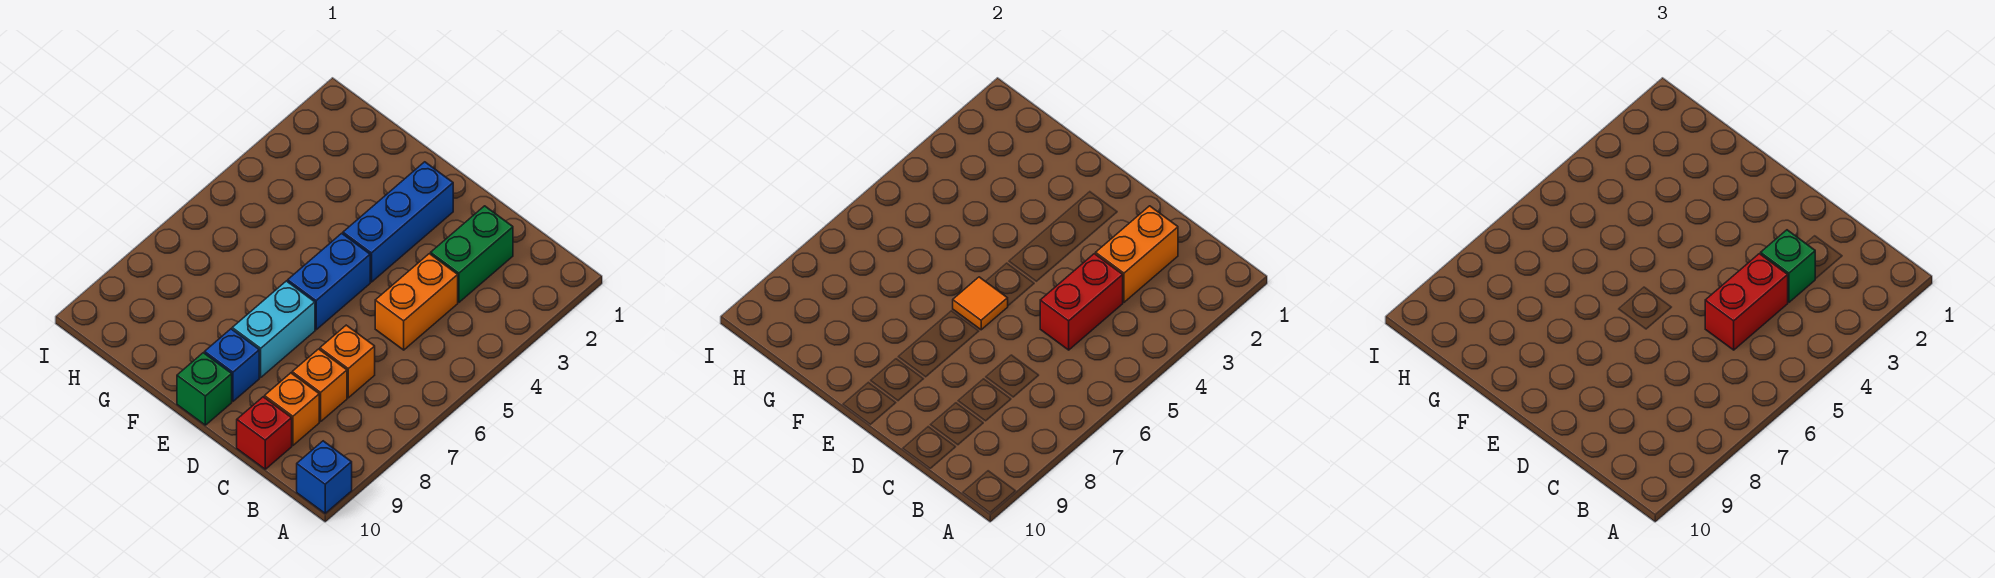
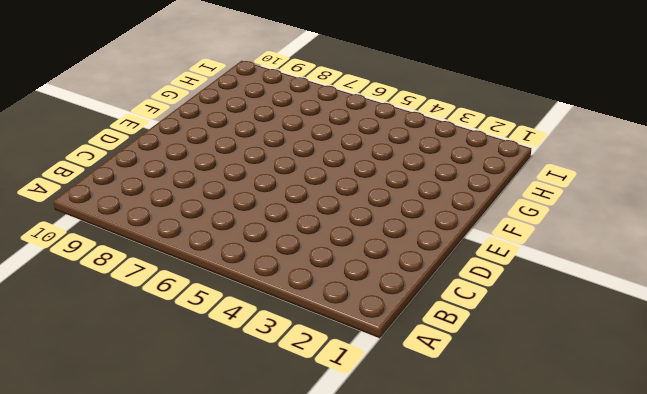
none -> blue 1x1 brick [297,441,352,513]
none -> green 1x2 brick [431,206,513,302]
none -> orange 1x2 brick [375,254,458,350]

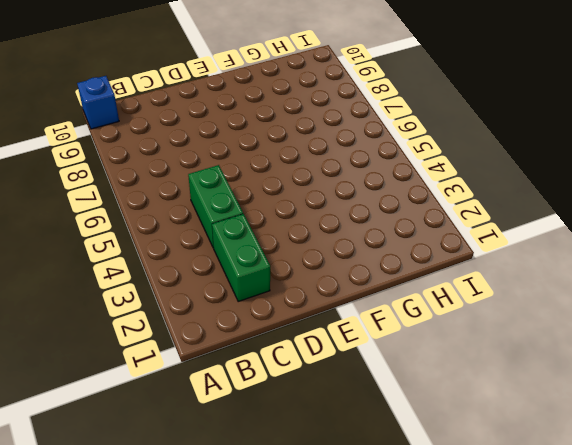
green 1x2 brick [188,165,243,248] -> orange 1x2 brick [375,254,458,350]
none -> orange 1x1 brick [320,325,375,398]
none -> orange 1x1 brick [292,349,347,421]
none -> orange 1x1 brick [265,373,319,445]

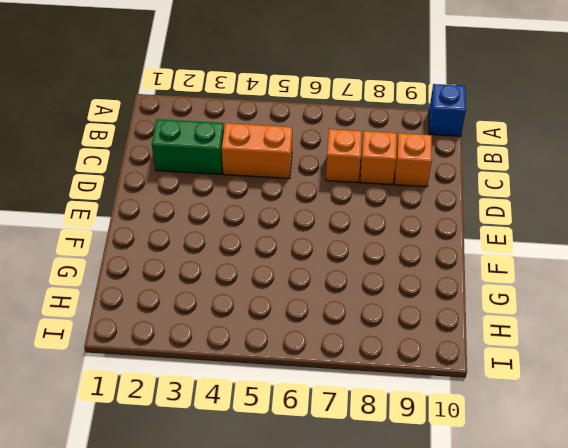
none -> red 1x1 brick [237,397,292,469]
none -> blue 1x3 brick [343,162,453,282]
none -> blue 1x2 brick [288,233,370,330]

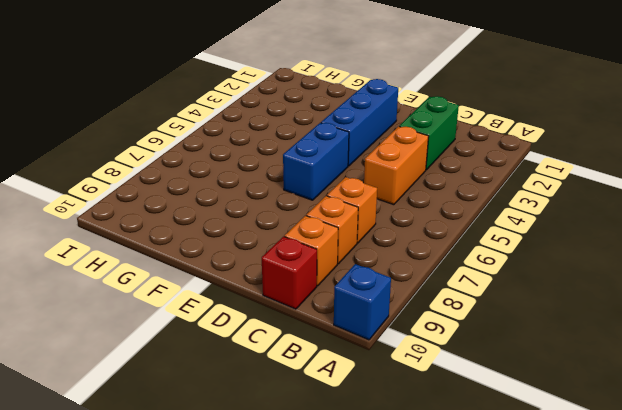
none -> cyan 1x2 brick [232,281,315,377]
none -> blue 1x1 brick [205,329,259,401]
none -> green 1x1 brick [177,353,232,425]

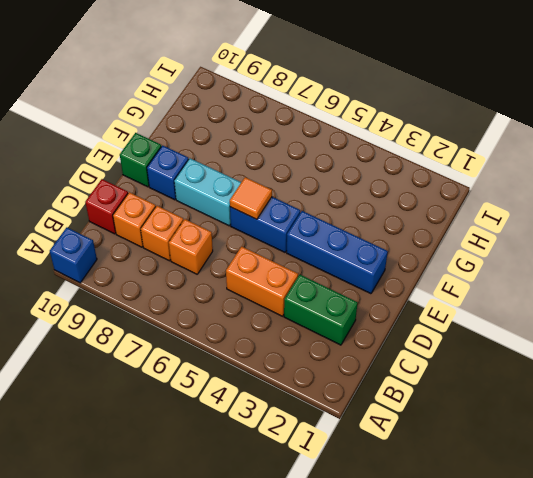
none -> orange 1x2 brick [1096,206,1178,302]
none -> red 1x2 brick [1040,254,1123,350]
none -> green 1x1 brick [1761,230,1815,302]

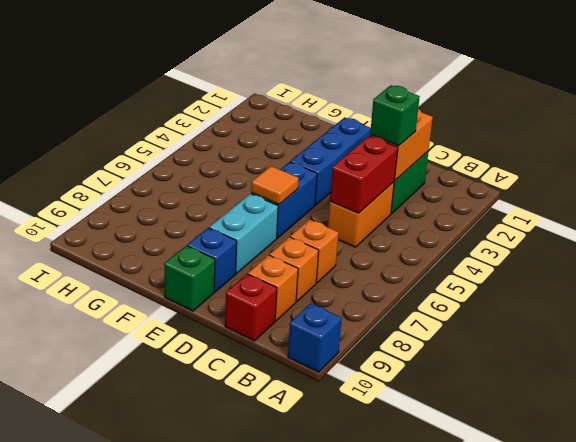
none -> red 1x2 brick [1705,254,1788,350]

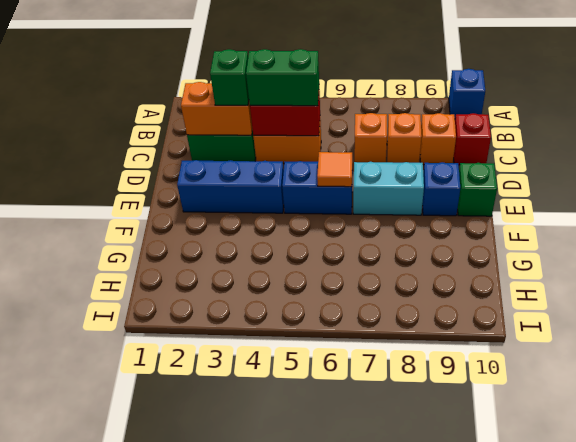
green 1x2 brick [246,49,319,106] -> red 1x2 brick [1705,254,1788,350]

